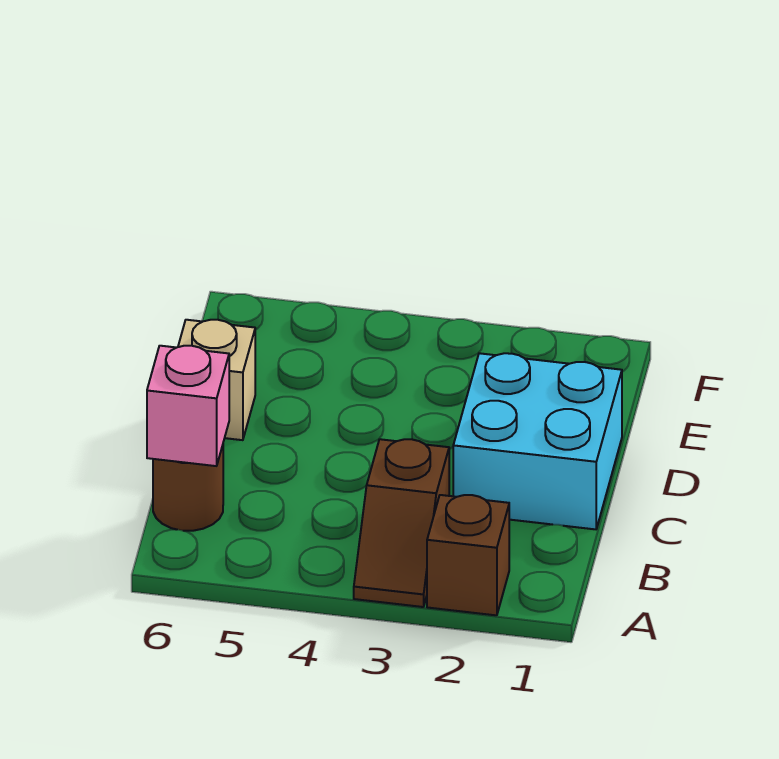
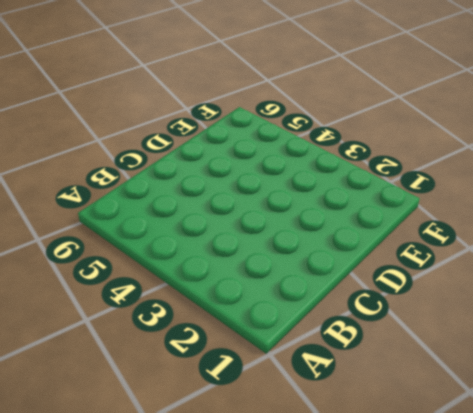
none -> brown 1x1 brick [427,495,509,615]
none -> brown 1x2 slope [354,439,449,607]

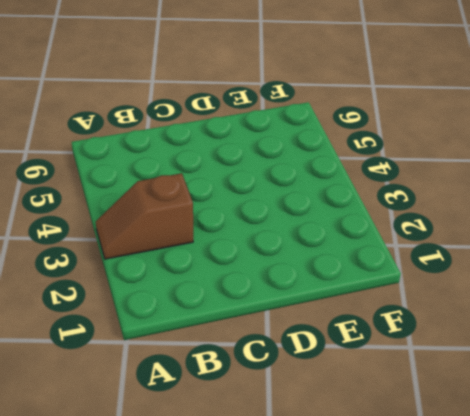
none -> brown 1x1 brick [427,495,509,615]
none -> brown 1x1 round brick [153,445,223,531]

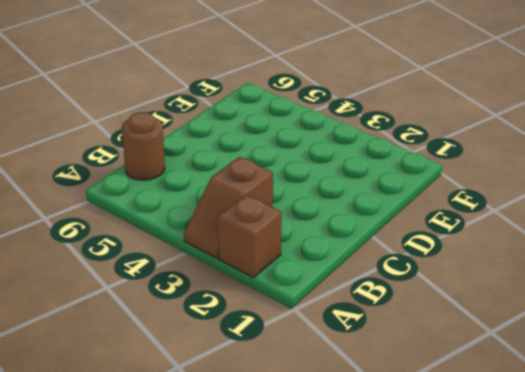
none -> cyan 2x2 brick [453,353,622,529]
none -> tan 1x1 brick [178,320,255,440]

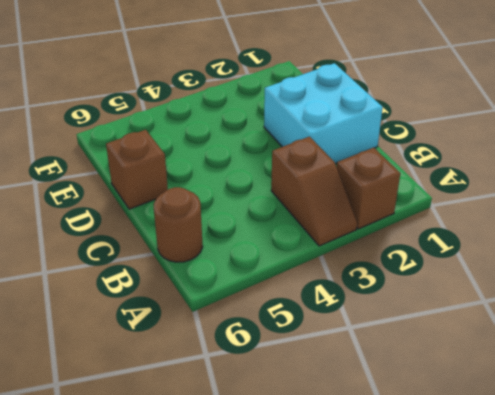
brown 1x1 brick [106,130,168,209] -> tan 1x1 brick [178,320,255,440]
none -> pink 1x1 brick [147,346,229,466]

